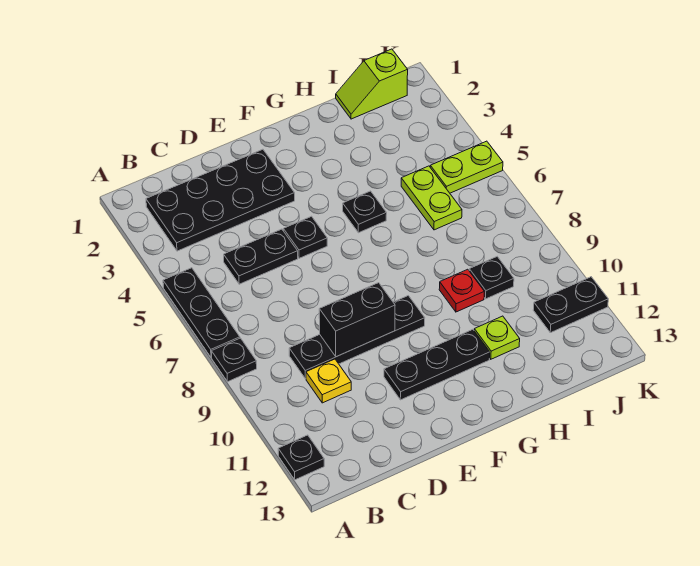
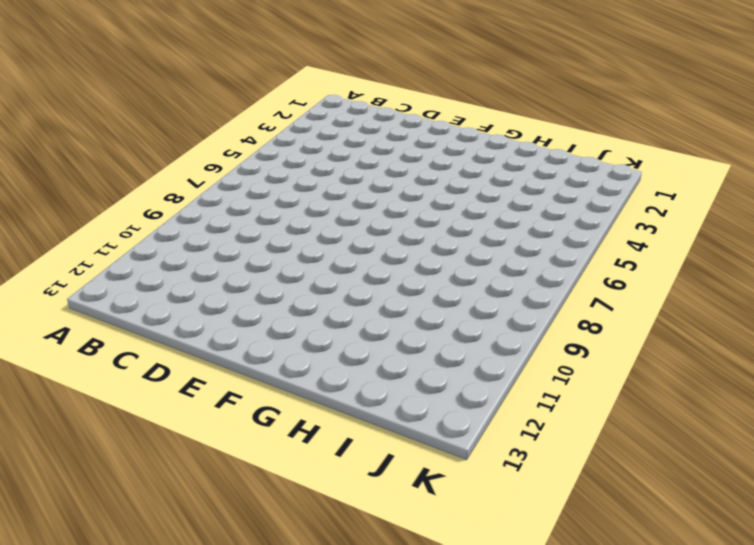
none -> black 1x3 plate [163,268,240,358]
none -> black 1x1 plate [212,338,257,382]
none -> black 1x1 plate [278,435,324,480]

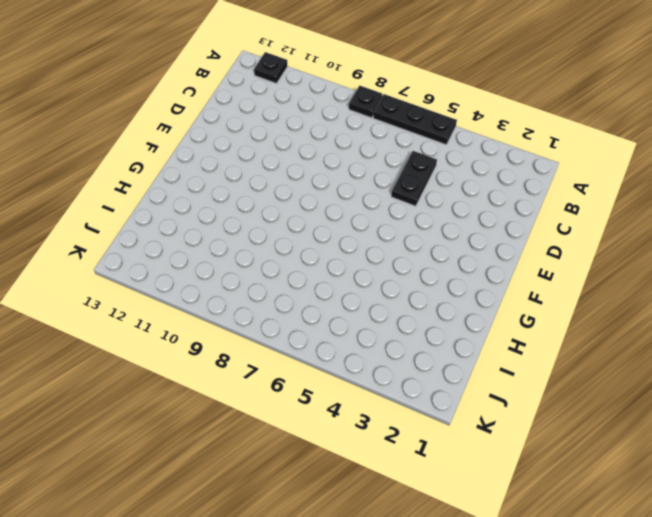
none -> black 2x4 plate [146,149,295,251]
none -> black 1x4 plate [289,296,425,379]
none -> yellow 1x1 plate [306,359,351,403]

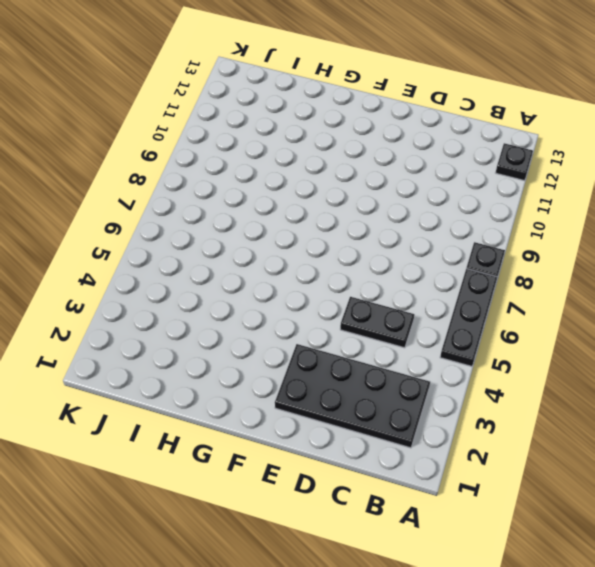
none -> black 1x4 plate [289,296,425,379]
none -> yellow 1x1 plate [306,359,351,403]
none -> black 1x1 plate [283,216,327,258]

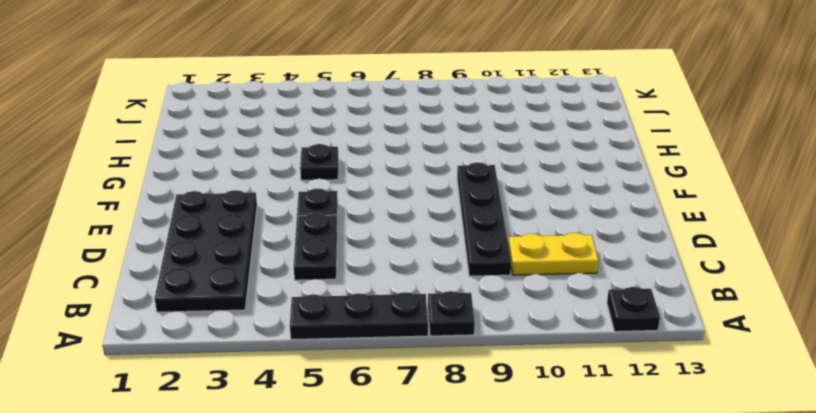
yellow 1x2 plate [509,233,599,275] -> yellow 1x1 plate [306,359,351,403]
none -> black 1x3 plate [384,329,490,400]
none -> red 1x1 plate [439,269,484,312]
none -> lime 1x1 plate [474,316,520,359]

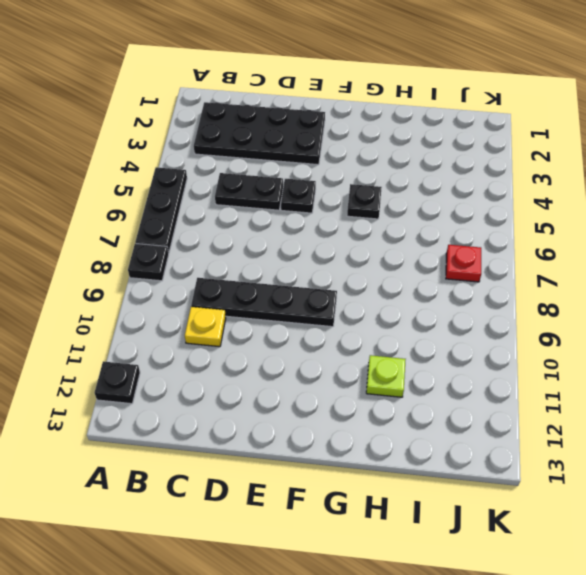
red 1x1 plate [446,245,481,282] -> red 1x1 plate moved to [439,269,484,312]
none -> black 1x3 plate [384,329,490,400]
none -> lime 1x2 slope [336,49,408,119]
none -> lime 1x2 plate [401,166,462,230]

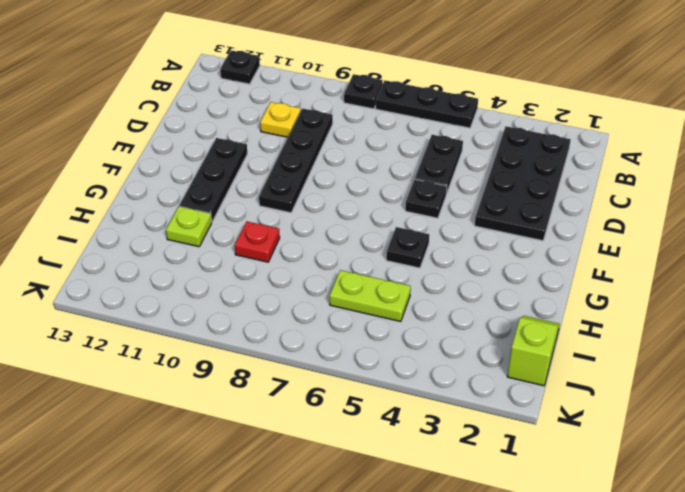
none -> black 1x1 plate [469,257,514,299]
none -> lime 1x2 plate [430,141,503,193]
none -> black 1x2 plate [533,277,608,333]

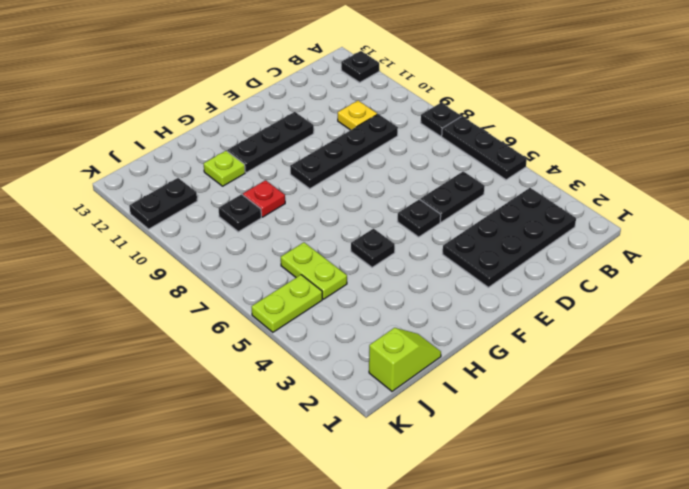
none -> black 1x2 brick [319,283,395,357]

